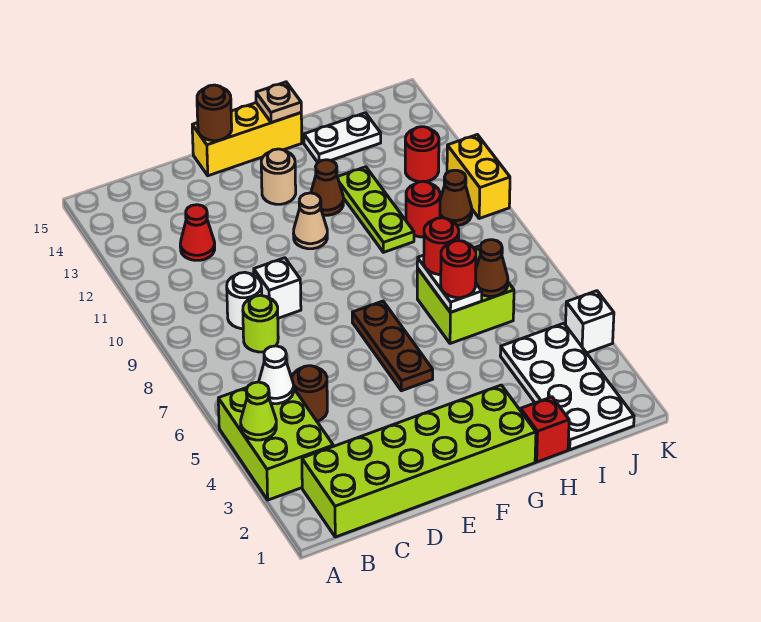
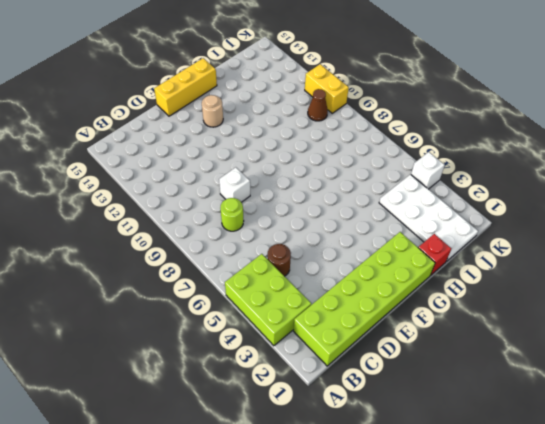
none -> white 1x1 round brick [227,272,262,329]
none -> red 1x1 cone [180,205,215,260]
none -> brown 1x3 plate [352,301,433,391]
none -> tan 1x1 cone [293,193,327,249]

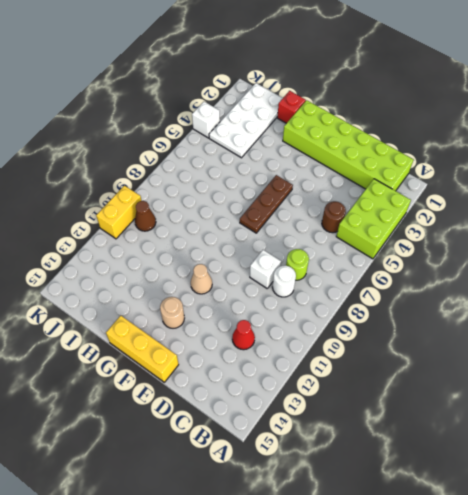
none -> brown 1x1 cone [311,160,343,215]
none -> lime 2x2 brick [417,246,514,344]
none -> lime 1x3 plate [338,167,414,252]
none -> white 1x2 plate [304,113,381,162]

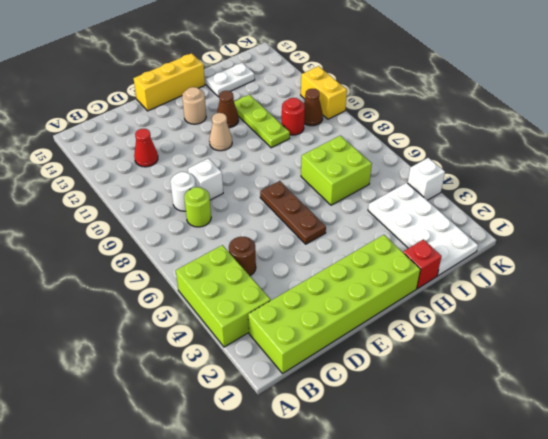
none -> red 1x1 round brick [405,127,439,182]
none -> lime 1x1 cone [241,382,276,440]
none -> white 1x1 cone [259,346,294,404]
none -> brown 1x1 round brick [197,85,232,141]

